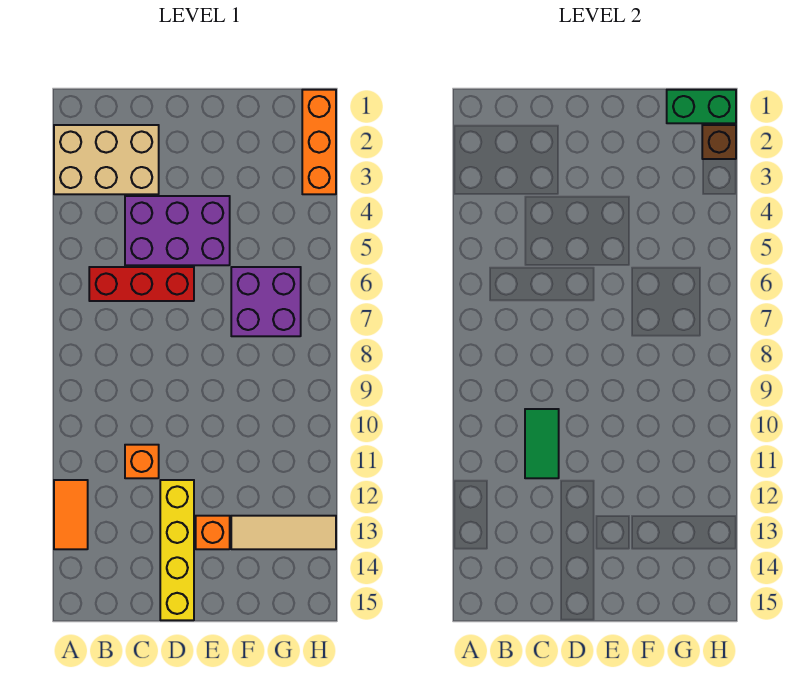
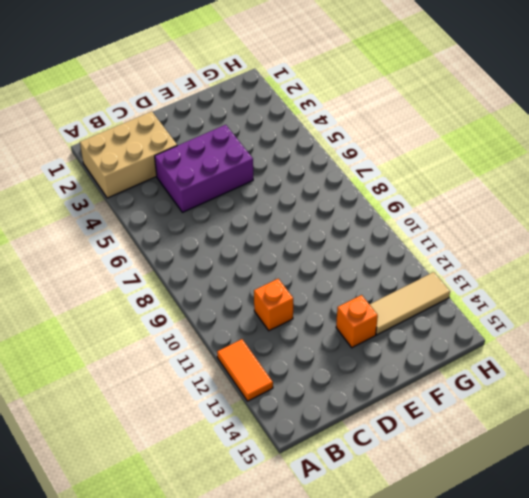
none -> red 1x3 brick [89,267,194,301]
none -> yellow 1x4 brick [160,480,194,620]
none -> purple 2x2 brick [231,267,301,336]

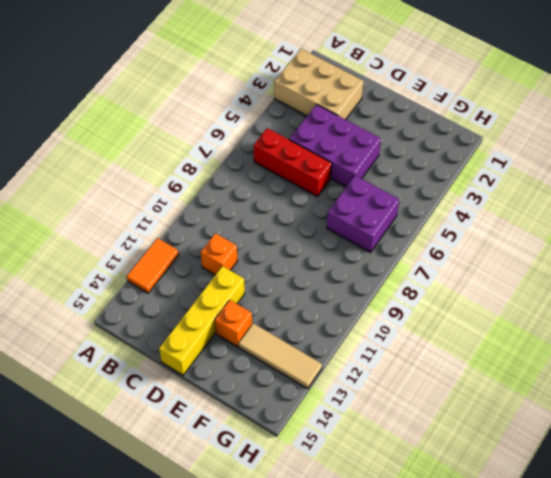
none -> orange 1x3 brick [302,90,336,194]
none -> green 1x2 tile [525,409,559,478]
none -> green 1x2 brick [667,90,736,123]

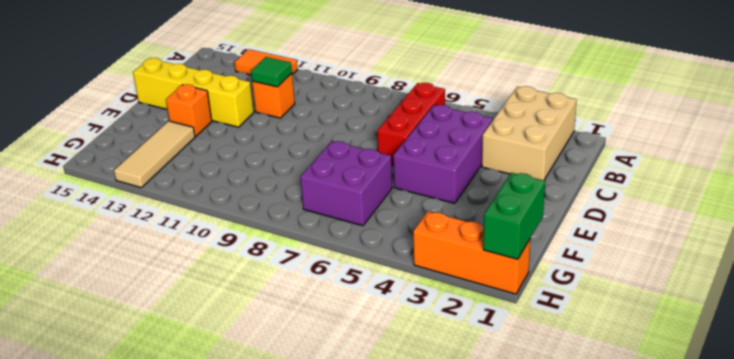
green 1x1 tile [251,57,292,87] -> green 1x2 tile [525,409,559,478]
none -> brown 1x1 brick [702,125,736,159]

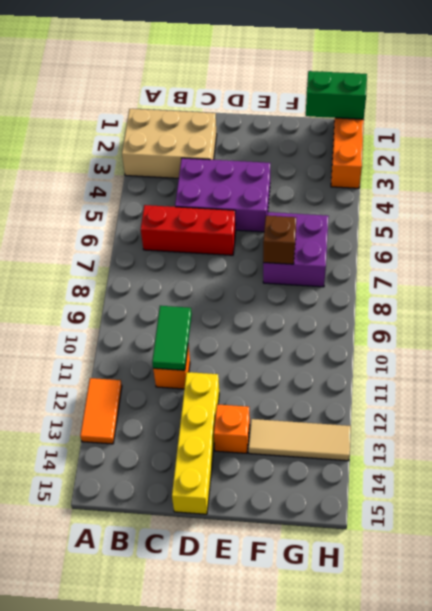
brown 1x1 brick [263,216,296,264] -> brown 1x1 brick moved to [702,125,736,159]

